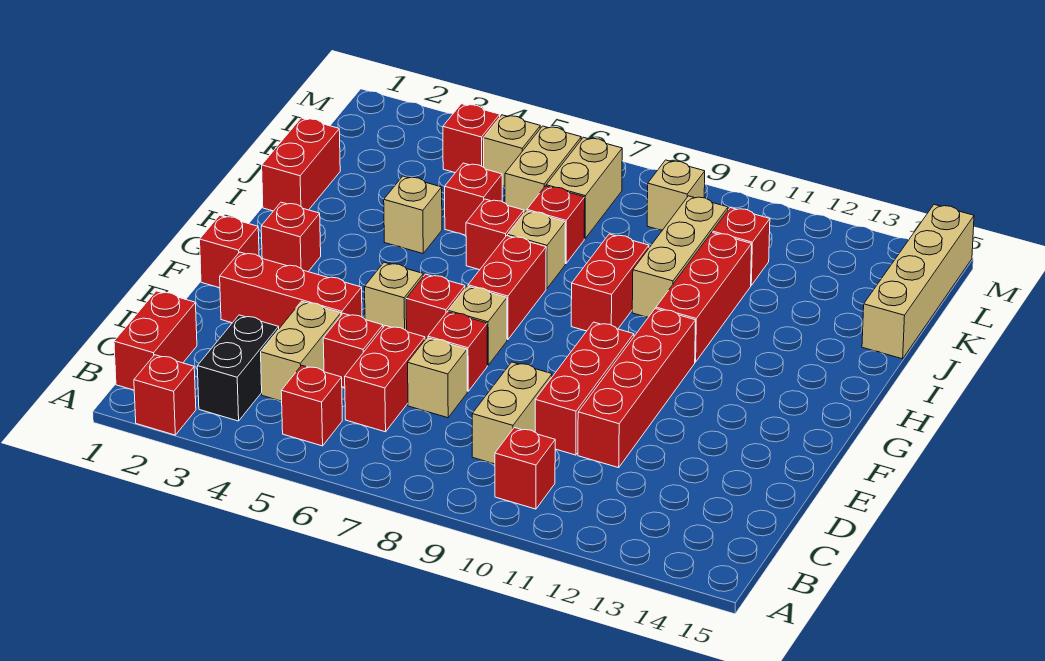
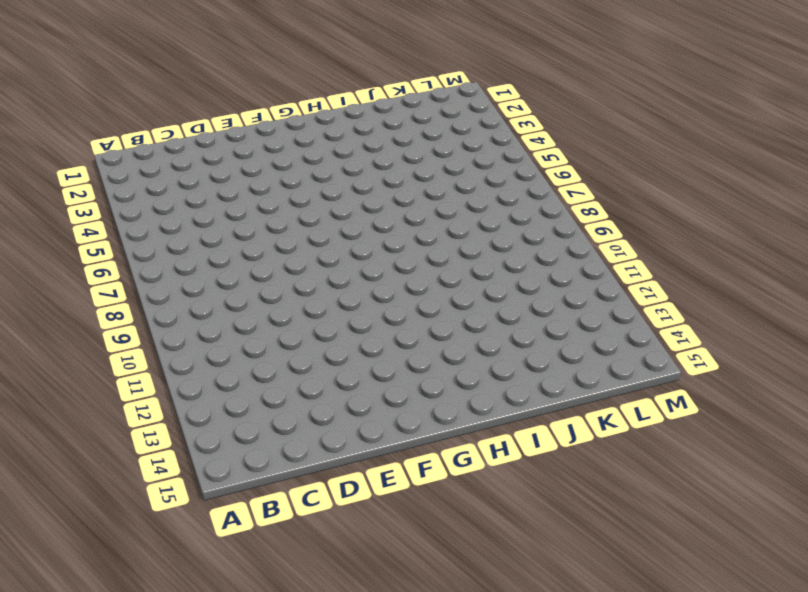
none -> red 1x1 brick [134,355,196,435]
none -> red 1x2 brick [114,291,197,390]
none -> black 1x2 brick [197,315,279,421]
none -> red 1x1 brick [281,365,342,446]

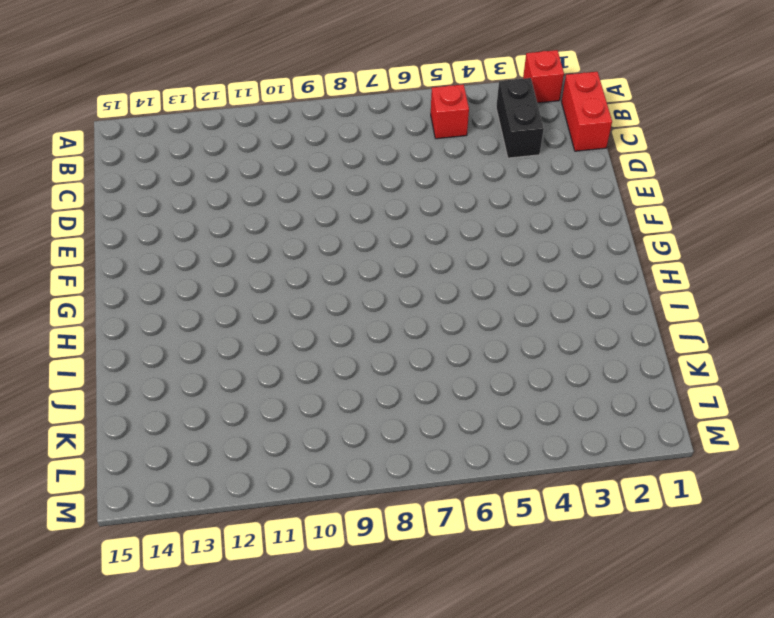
none -> red 1x1 brick [495,428,555,509]
none -> tan 1x2 brick [261,301,341,401]
none -> red 1x2 brick [345,326,425,432]
none -> tan 1x2 brick [472,362,552,464]

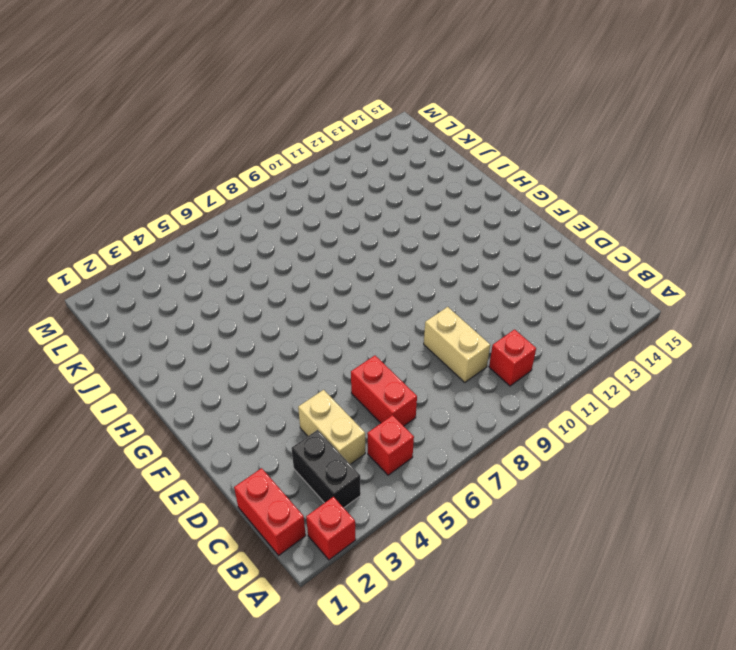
none -> red 1x1 brick [323,313,383,387]
none -> tan 1x1 brick [408,338,467,418]
none -> red 1x3 brick [535,322,634,455]
none -> red 1x4 brick [578,308,696,468]

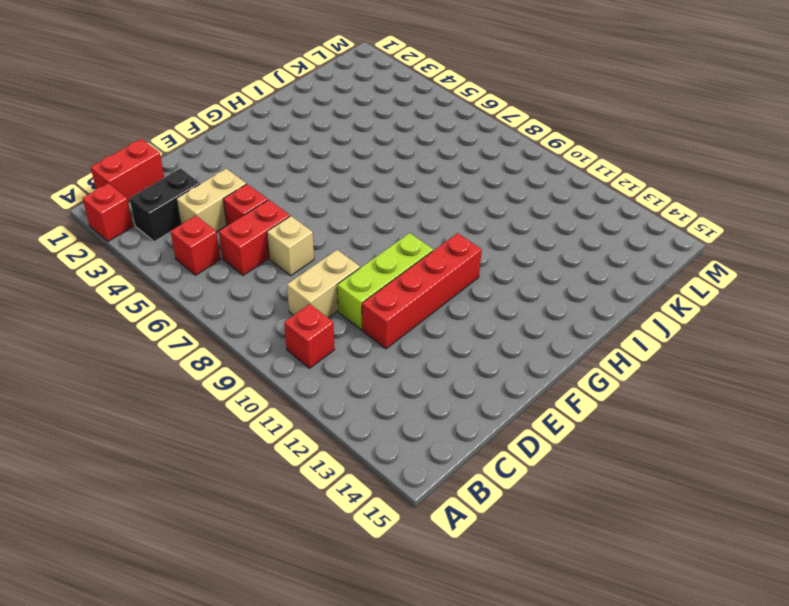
lime 1x3 brick [337,233,433,330] -> red 1x3 brick [535,322,634,455]
none -> red 1x3 brick [220,252,362,328]
none -> red 1x1 brick [428,312,487,391]
none -> red 1x1 brick [200,215,259,288]
none -> tan 1x1 brick [365,262,423,331]

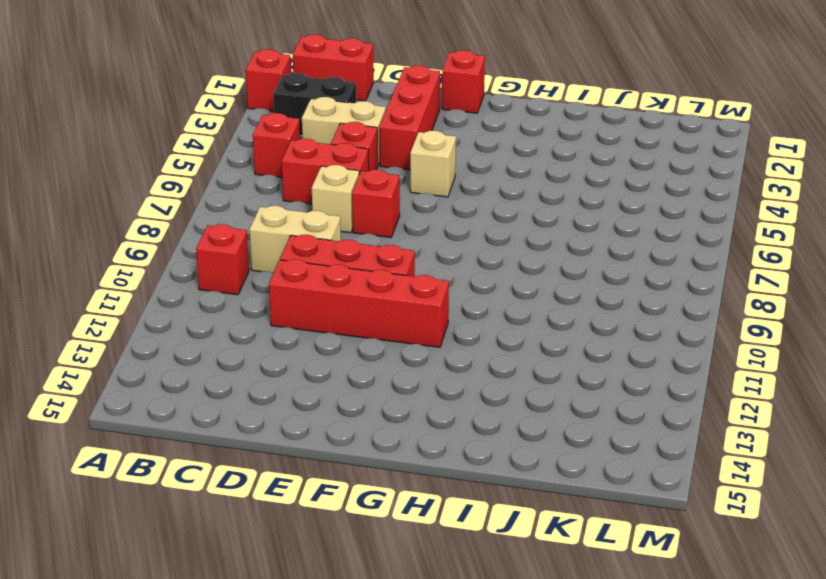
none -> red 1x1 brick [406,274,465,339]
none -> tan 1x1 brick [448,286,507,365]
none -> red 1x1 brick [261,202,321,272]
none -> red 1x2 brick [468,236,546,340]

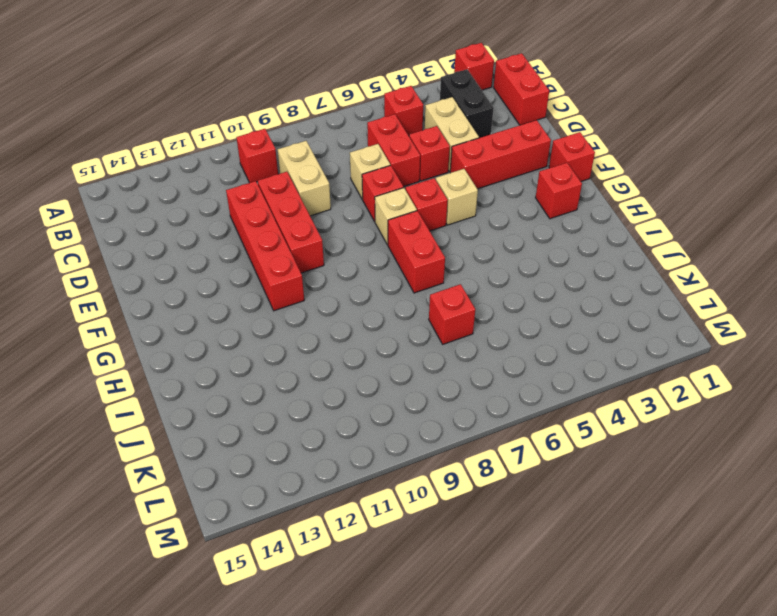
none -> red 1x2 brick [571,234,649,331]
none -> red 1x3 brick [656,233,752,362]
none -> red 1x2 brick [262,118,340,211]
none -> tan 1x1 brick [384,176,442,253]

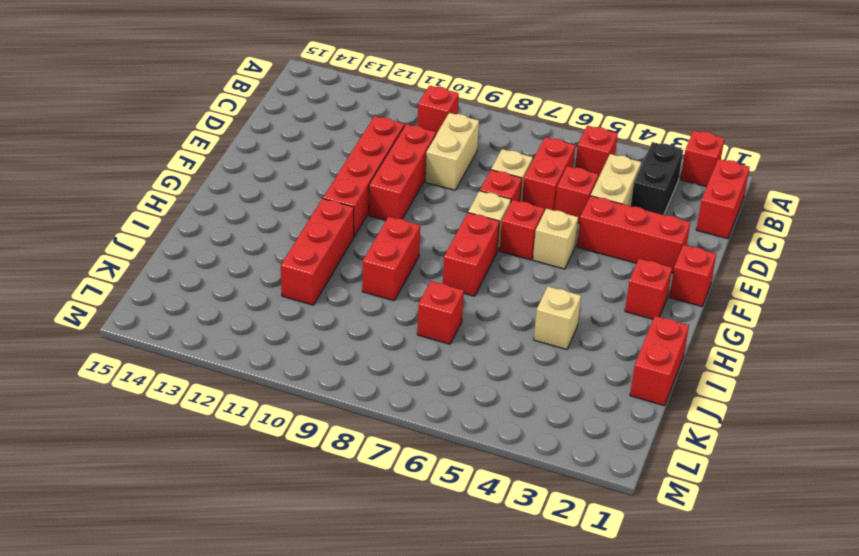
none -> red 1x1 brick [466,199,524,270]
none -> tan 1x1 brick [508,211,565,289]
none -> tan 1x3 brick [632,196,728,317]
none -> red 1x1 brick [445,163,502,235]

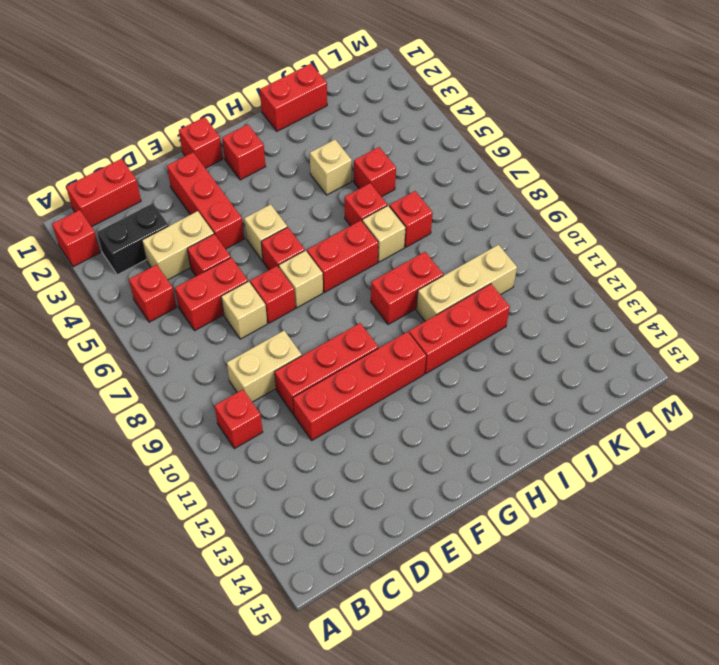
none -> tan 1x4 brick [862,204,974,359]
none -> tan 1x2 brick [505,126,581,213]
none -> tan 1x2 brick [546,137,622,239]
none -> red 1x1 brick [712,208,770,285]

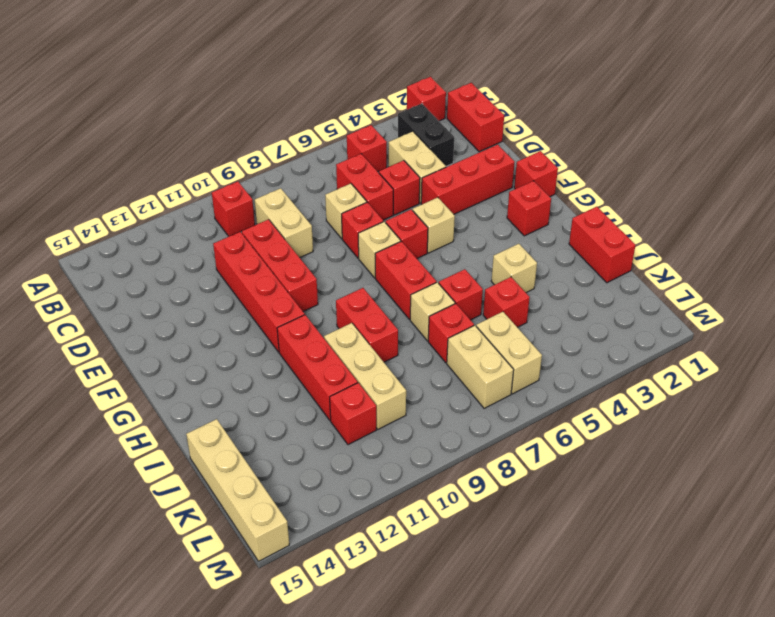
none -> red 1x1 brick [443,104,500,173]
none -> tan 1x1 brick [483,115,540,186]
none -> tan 1x1 brick [647,160,705,230]

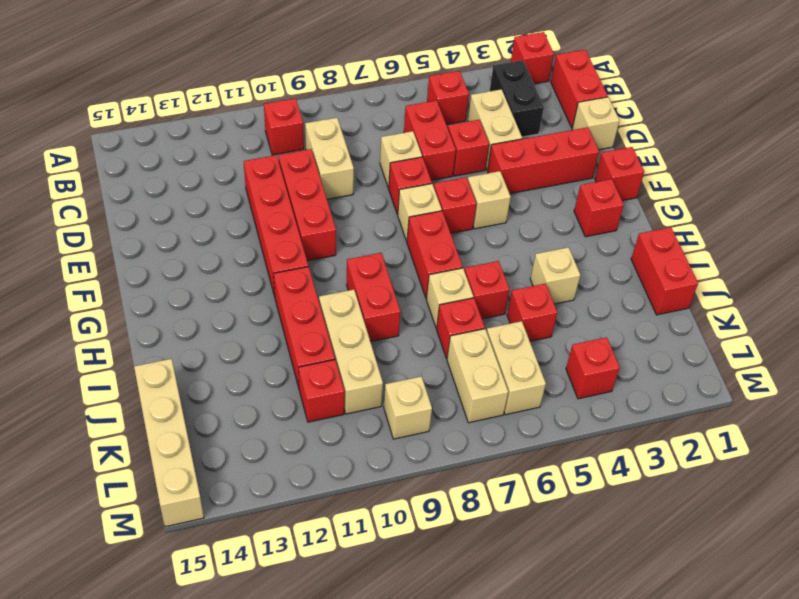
tan 1x1 brick [572,97,620,150] -> tan 1x1 brick moved to [483,115,540,186]

